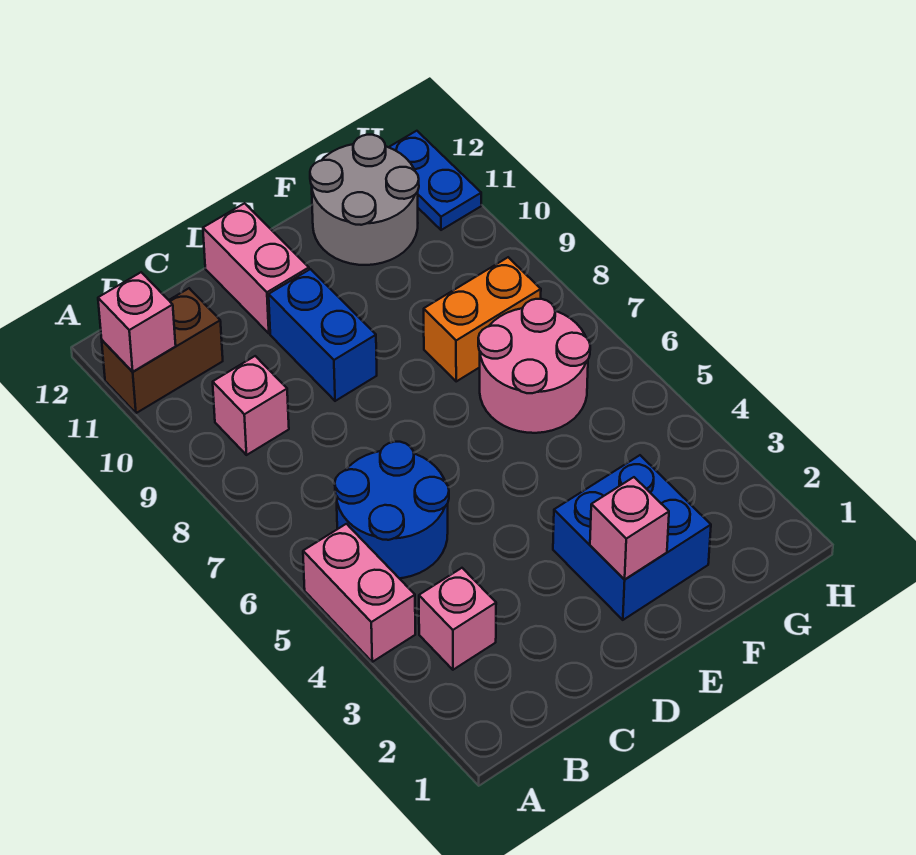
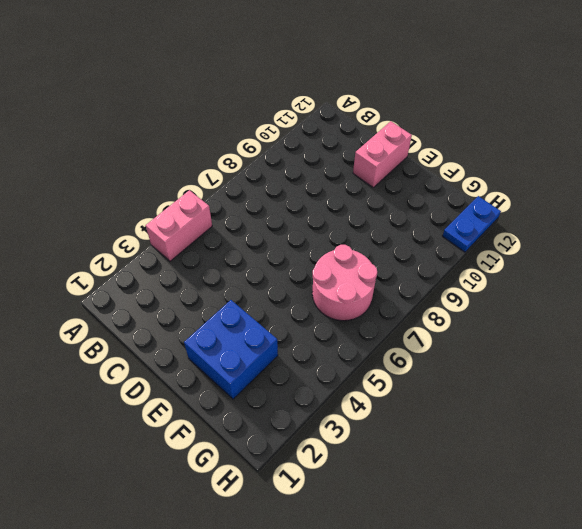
none -> brown 1x2 brick [102,288,223,413]
none -> pink 1x1 brick [419,568,496,670]
none -> blue 2x2 round brick [335,442,449,578]

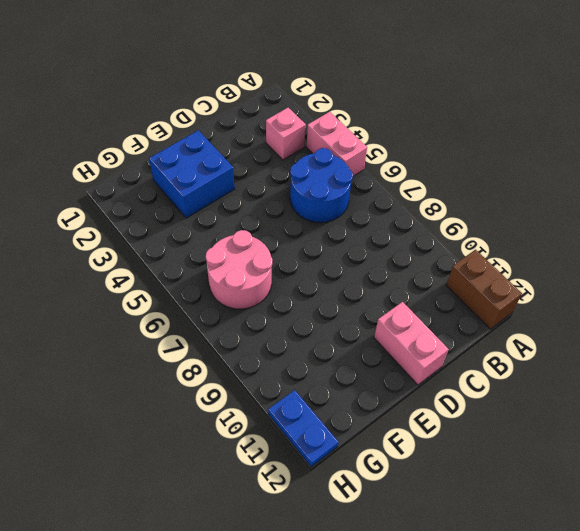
brown 1x2 brick [446,250,522,329] -> brown 1x2 brick turned to [102,288,223,413]
none -> pink 1x1 brick [213,356,289,455]
none -> blue 1x2 brick [269,269,377,401]
none -> orange 1x2 brick [424,257,541,381]

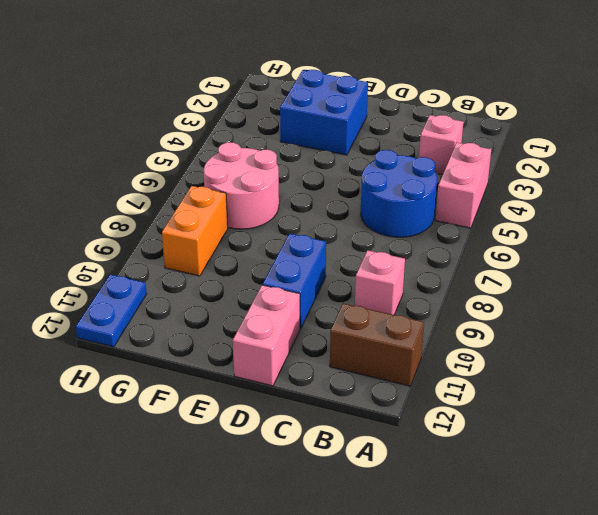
orange 1x2 brick [162,186,228,276] -> orange 1x2 brick turned to [424,257,541,381]
none -> grey 2x2 round brick [310,135,419,265]
none -> pink 1x1 brick [98,272,176,372]
none -> pink 1x1 brick [590,477,669,580]

